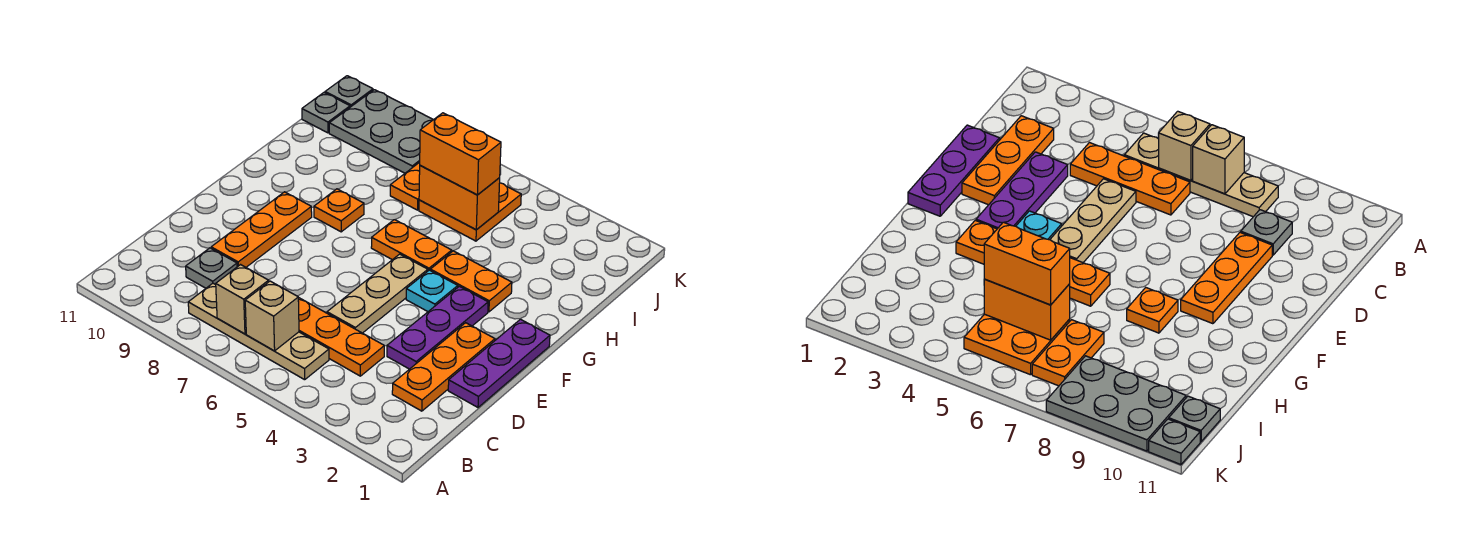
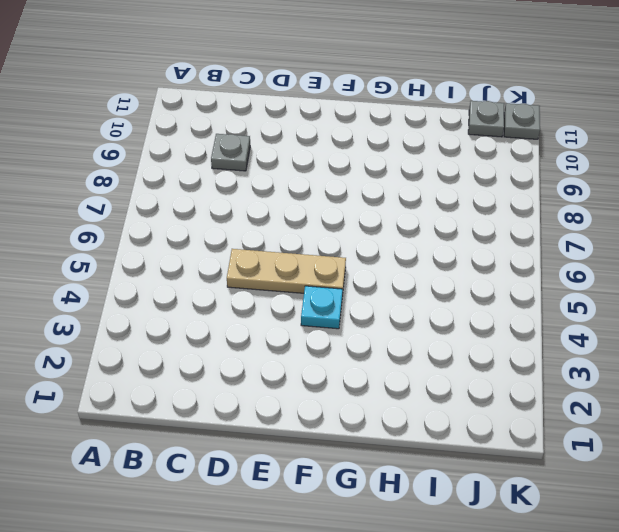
none -> tan 1x4 plate [188,283,329,380]
none -> orange 1x3 plate [392,323,495,411]
none -> orange 1x3 plate [298,297,384,376]

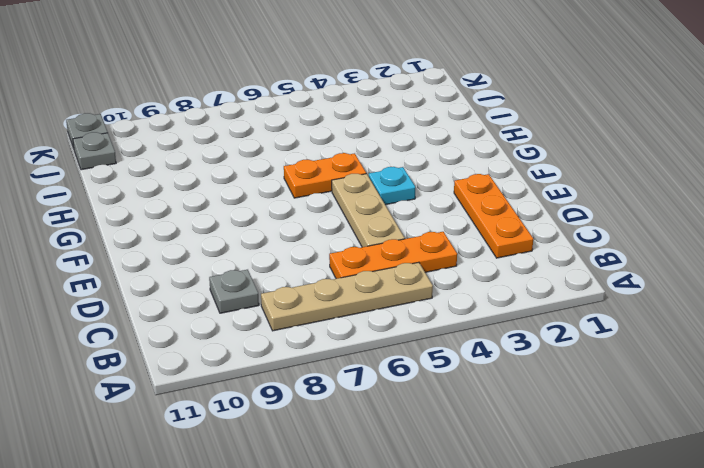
none -> purple 1x3 plate [448,319,550,407]
none -> purple 1x3 plate [387,286,488,369]
none -> orange 1x3 plate [211,192,312,267]

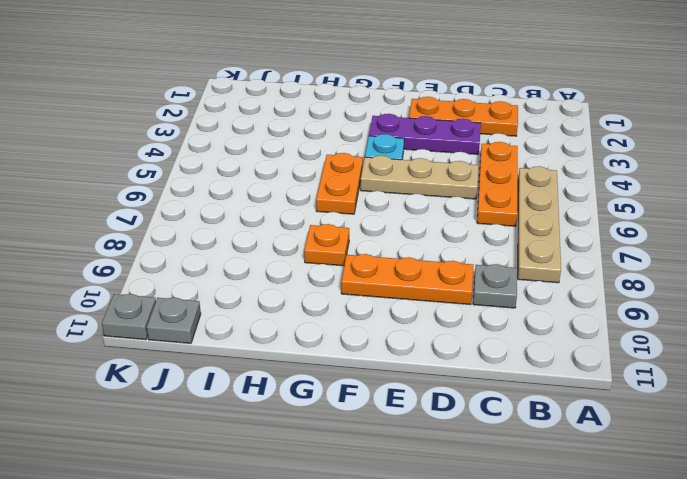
none -> purple 1x3 plate [448,319,550,407]
none -> orange 1x2 plate [430,251,512,312]
none -> orange 2x2 plate [419,183,521,241]

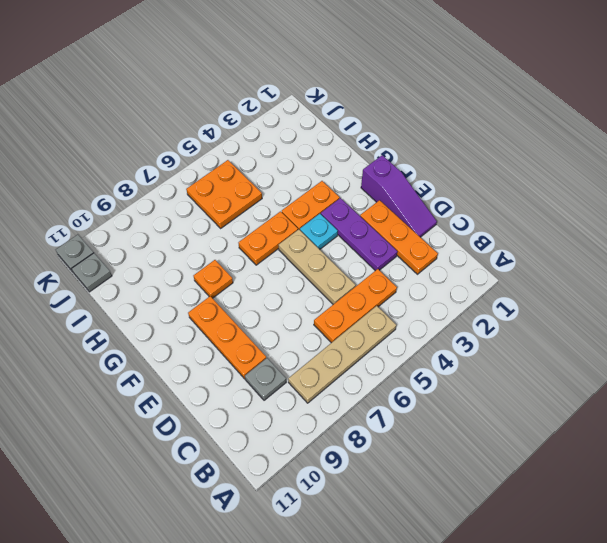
purple 1x3 slope [361,155,437,237] -> purple 1x3 plate [448,319,550,407]
none -> orange 1x2 plate [390,162,420,210]
none -> grey 2x3 plate [329,90,433,173]
none -> tan 1x1 brick [245,281,299,351]

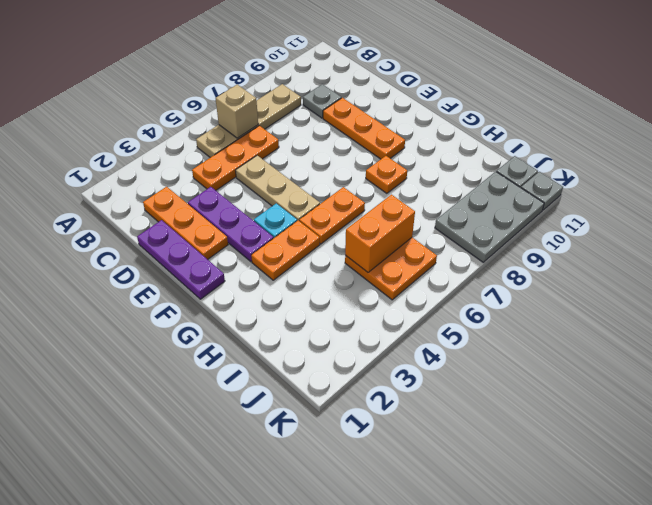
none -> orange 1x2 plate [390,162,420,210]
none -> tan 1x1 brick [216,265,269,334]
none -> orange 1x2 brick [420,113,501,195]

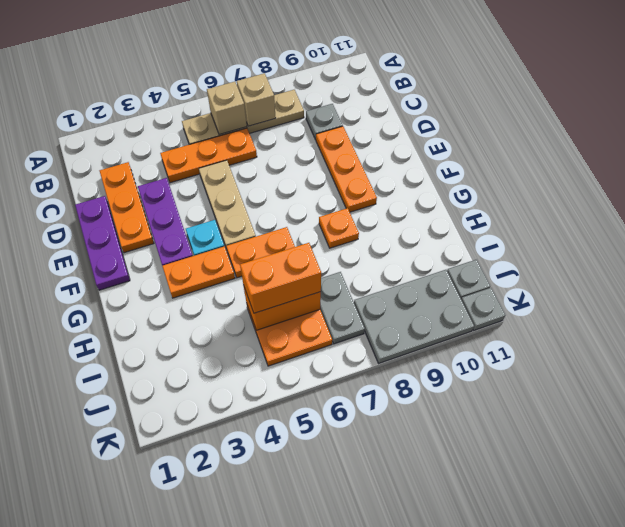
grey 1x2 plate [320,272,365,344] -> orange 1x2 plate [390,162,420,210]

